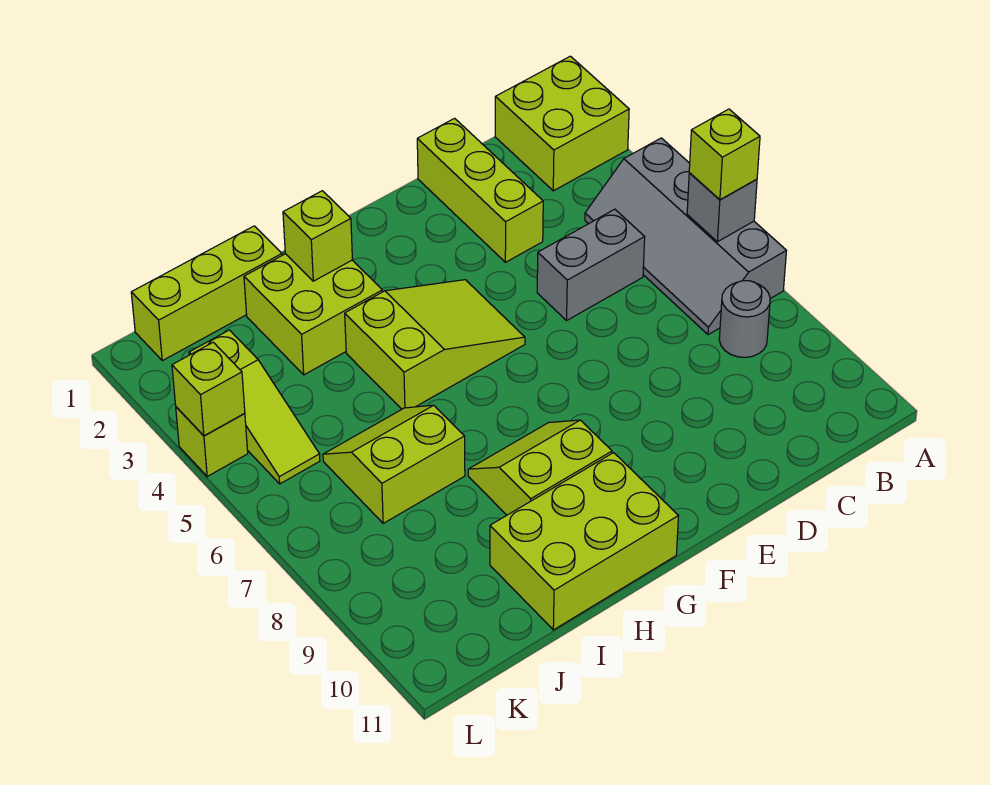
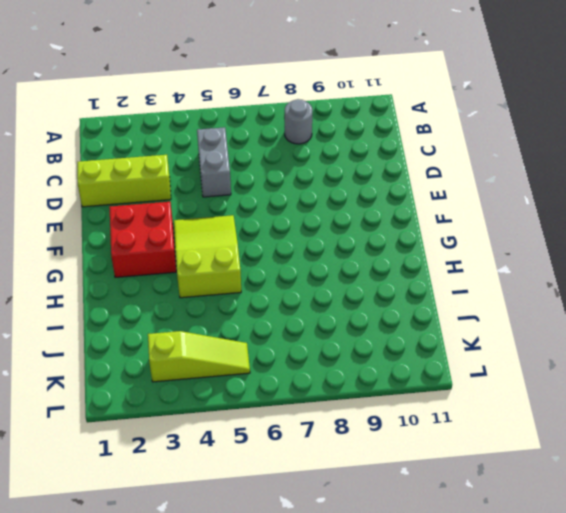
red 2x2 brick [109,202,176,277] -> none
none -> lime 2x2 brick [495,56,629,191]
none -> grey 2x4 slope [585,138,786,335]
none -> lime 2x2 slope [468,420,612,515]

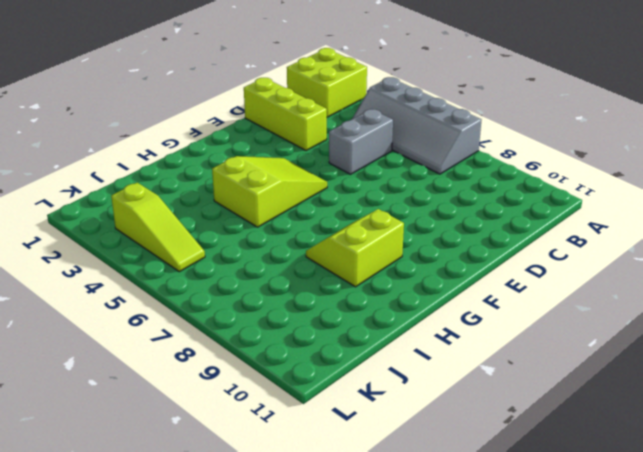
none -> grey 1x1 round brick [719,281,770,358]
none -> lime 2x3 brick [490,453,678,630]
none -> lime 2x2 brick [244,254,382,375]

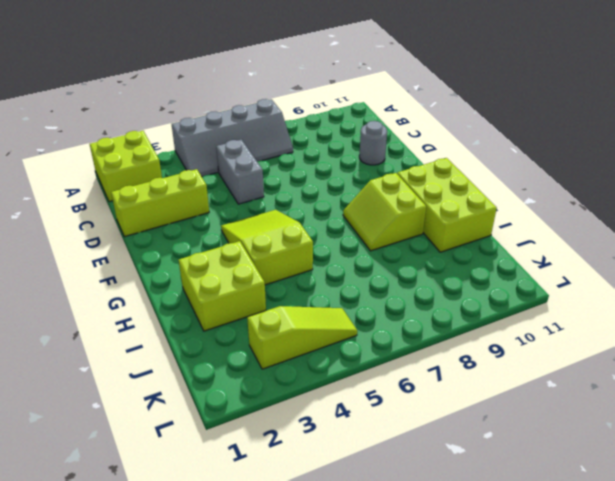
grey 1x1 round brick [359,121,387,165] -> grey 1x1 round brick moved to [719,281,770,358]
none -> lime 1x3 brick [131,226,282,361]
none -> lime 2x2 slope [323,405,465,523]
none -> lime 1x1 brick [176,407,248,476]

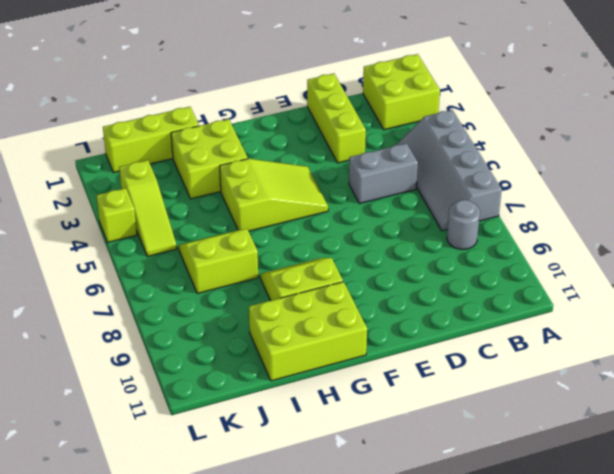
none -> grey 1x1 brick [687,173,757,242]
none -> lime 1x1 brick [283,191,352,281]
none -> lime 1x1 brick [172,342,245,436]

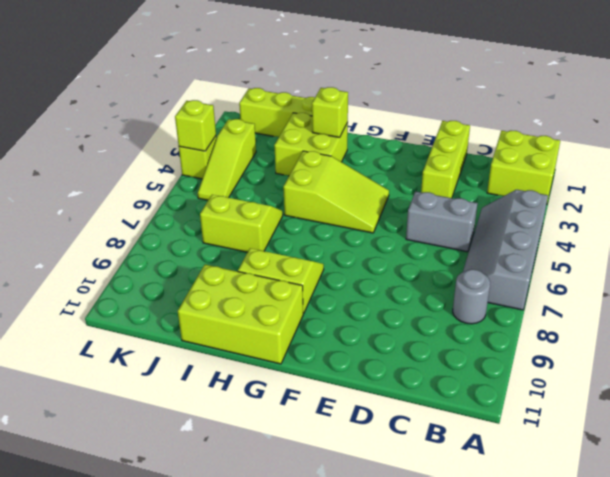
none -> grey 1x1 brick [687,173,757,242]
none -> lime 1x1 brick [689,109,760,200]

